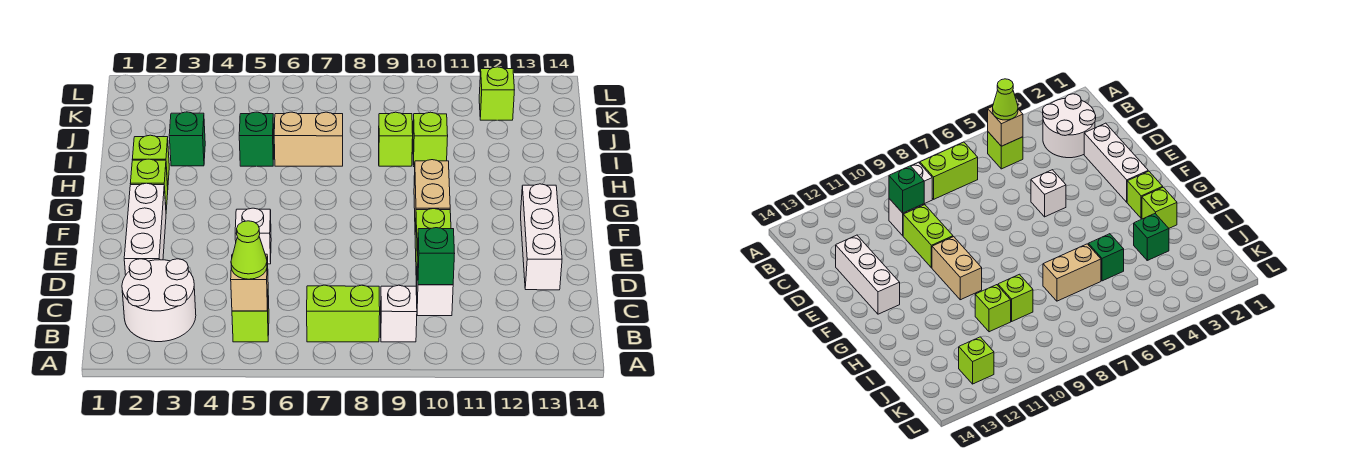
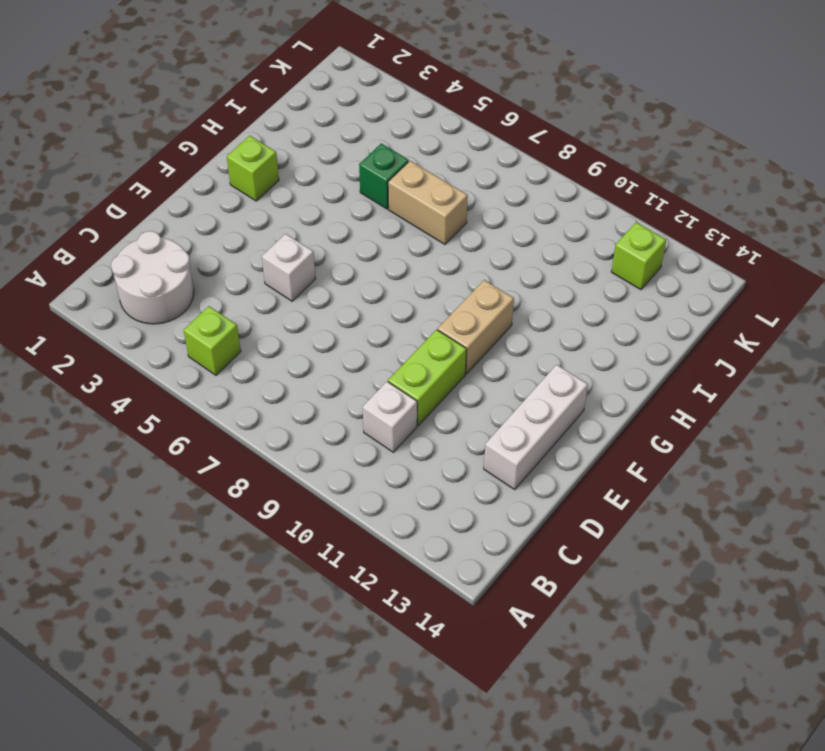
none -> lime 1x2 brick [307,285,380,342]
none -> white 1x1 brick [381,285,417,342]
none -> white 1x3 brick [124,183,166,275]

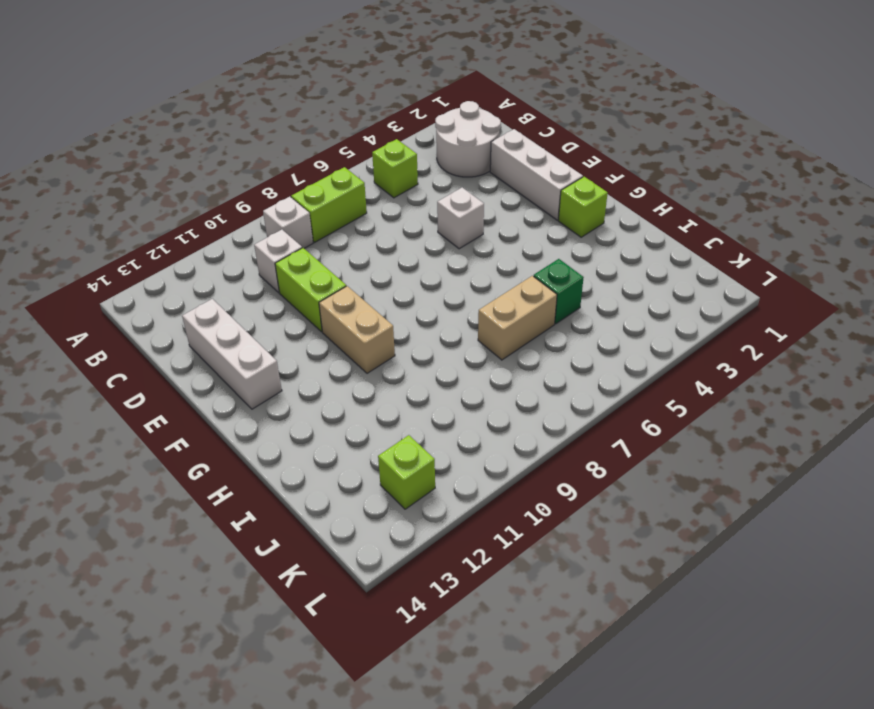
none -> lime 1x1 brick [132,135,169,186]
none -> green 1x1 brick [169,112,205,166]
none -> lime 1x1 brick [379,112,413,166]

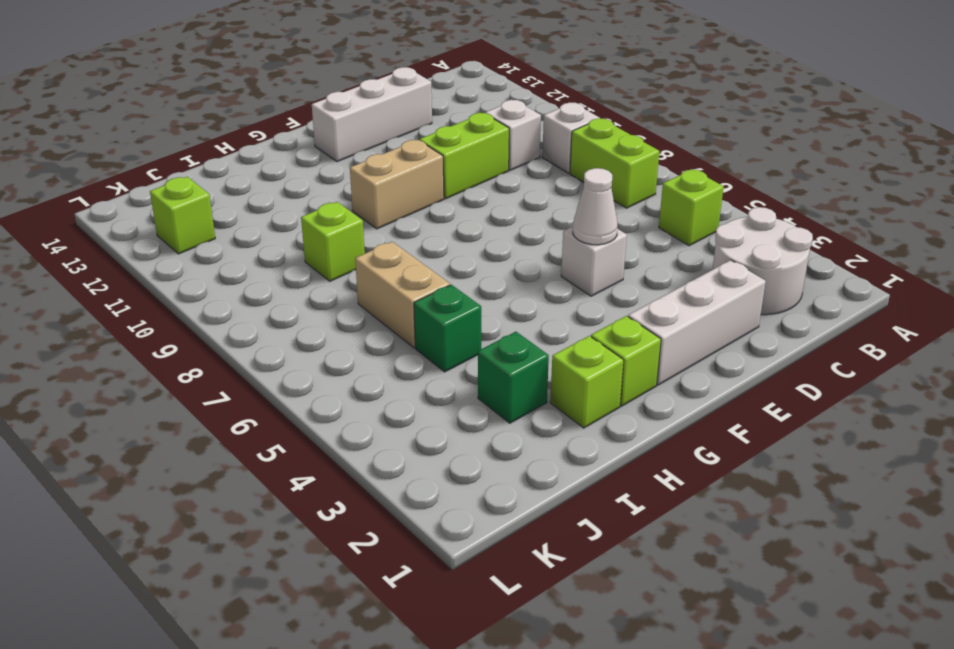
white 1x1 cone [573,168,618,245] -> none
none -> lime 1x1 brick [413,112,448,167]
none -> tan 1x1 brick [231,254,268,311]
none -> green 1x1 brick [417,228,455,285]

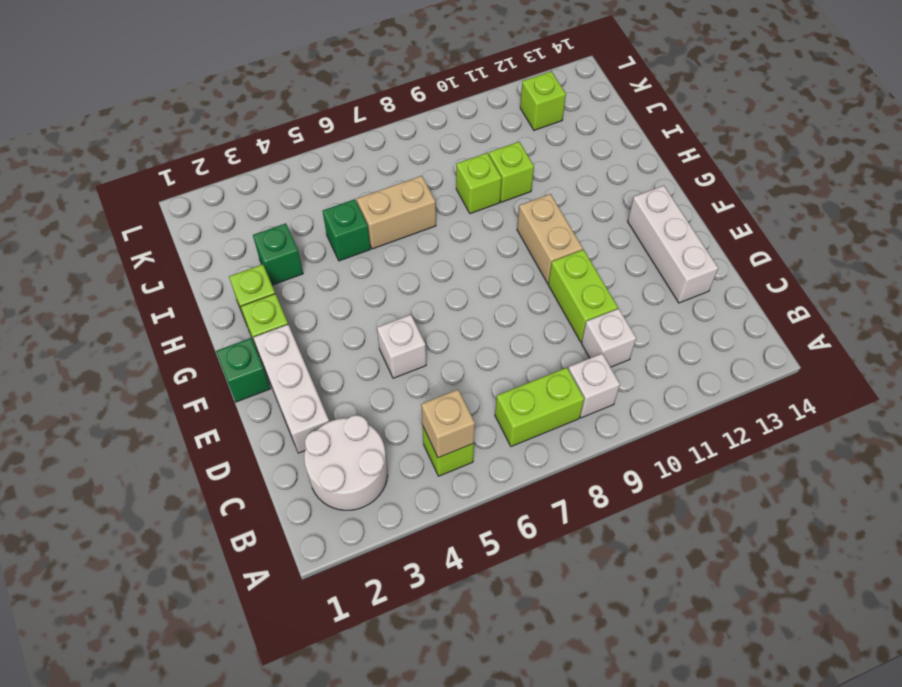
green 1x1 brick [216,338,270,402] -> green 1x1 brick moved to [417,228,455,285]
none -> lime 1x1 cone [231,221,267,279]

